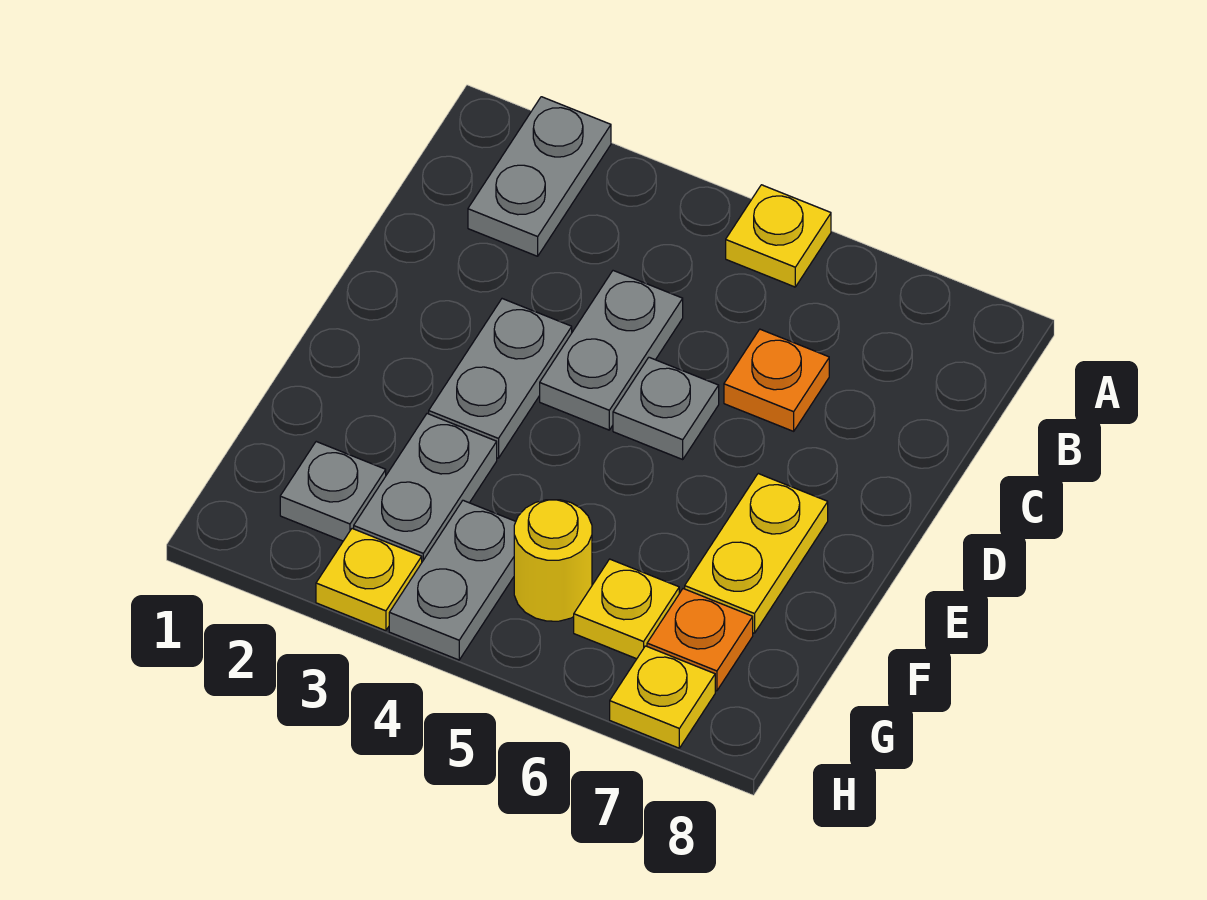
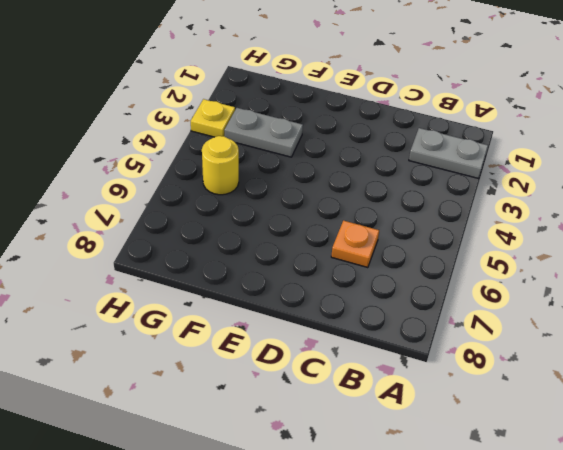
none -> yellow 1x1 plate [726,185,831,287]
none -> grey 1x2 plate [540,271,683,430]
none -> grey 1x2 plate [429,299,572,458]

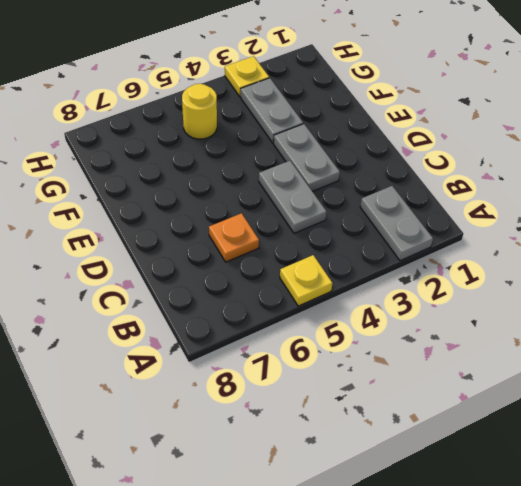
none -> grey 1x1 plate [613,357,719,459]
none -> yellow 1x2 plate [685,474,828,633]
none -> grey 1x1 plate [280,442,386,541]

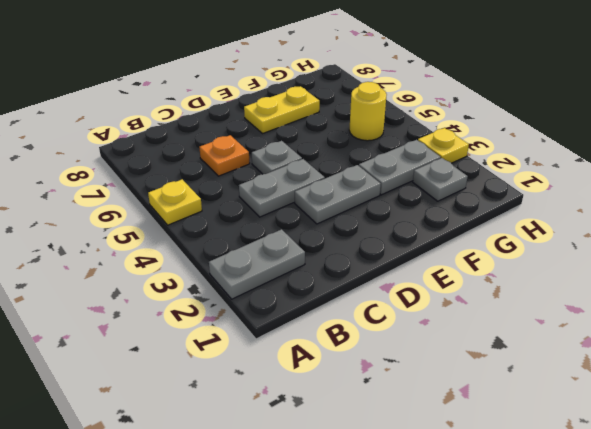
none -> grey 1x2 plate [389,500,516,660]
none -> yellow 1x1 plate [574,559,679,659]
none -> orange 1x1 plate [647,589,753,691]

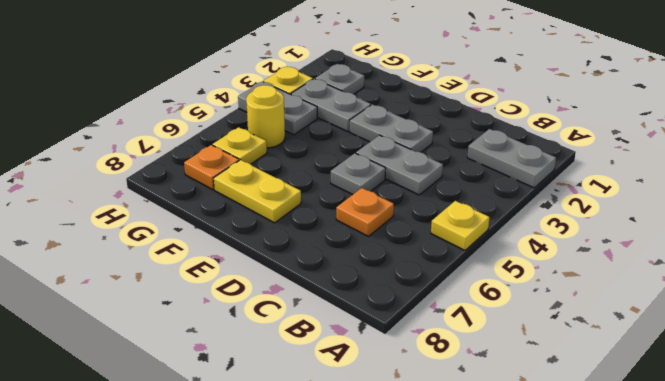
none -> yellow 1x1 plate [610,646,715,748]

